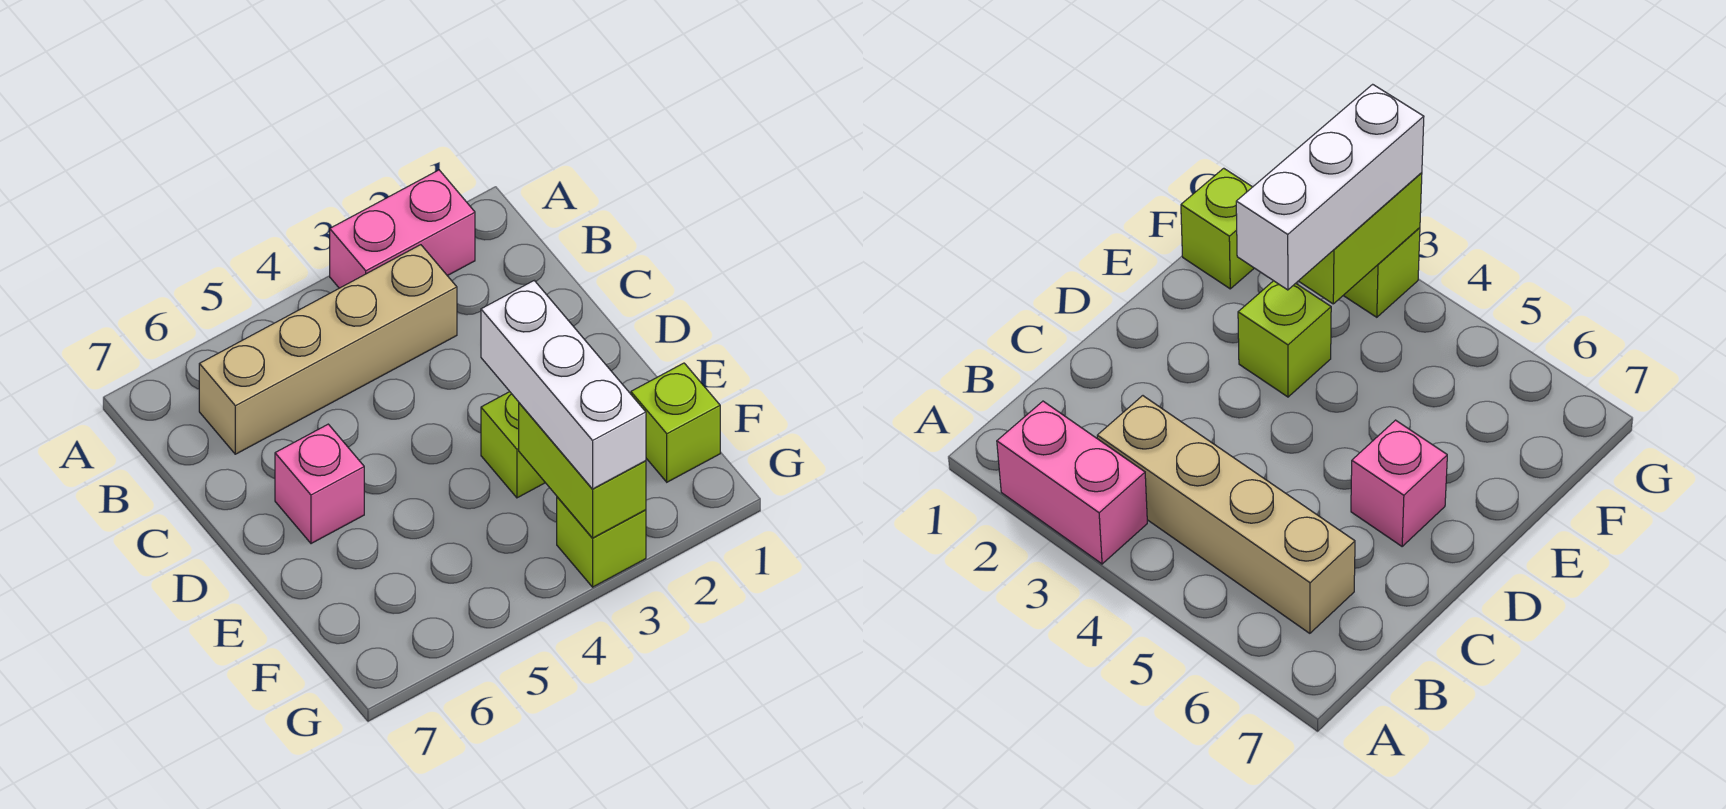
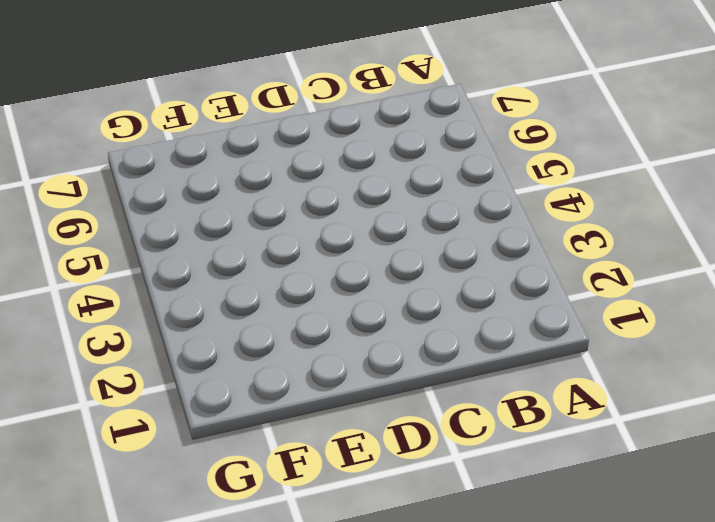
none -> pink 1x2 brick [330,170,475,288]
none -> tan 1x4 brick [199,245,457,454]

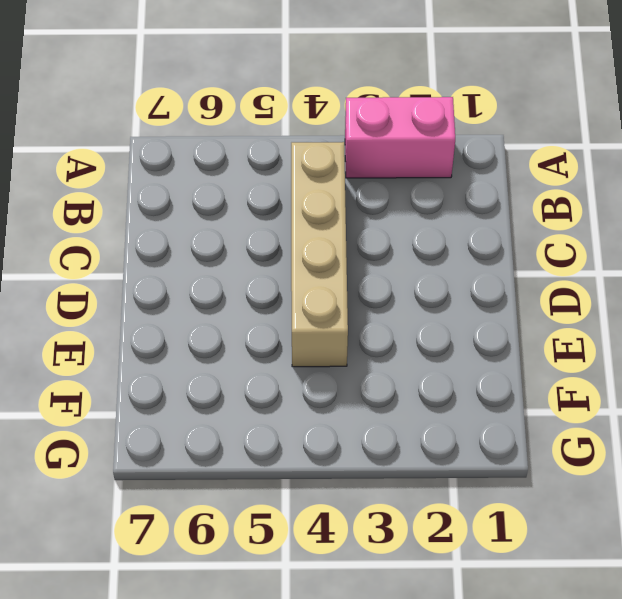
tan 1x4 brick [291,142,348,367] -> tan 1x4 brick turned to [199,245,457,454]
none -> pink 1x1 brick [275,424,364,544]
none -> lime 1x1 brick [481,392,545,498]

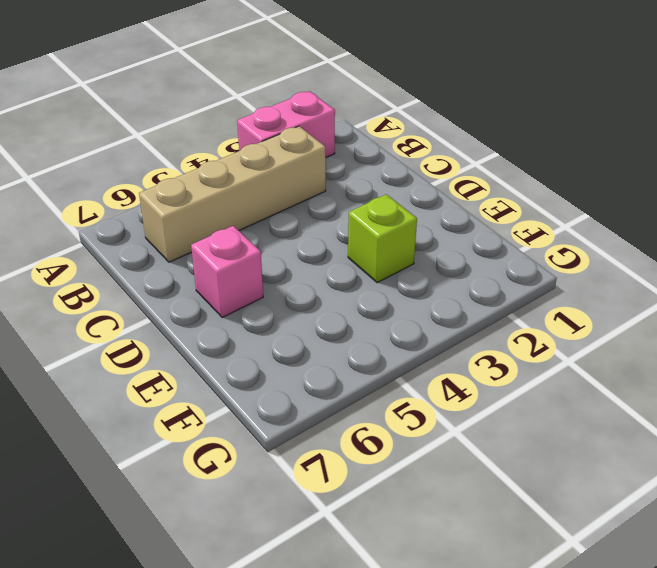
none -> lime 1x1 brick [631,363,720,482]
none -> lime 1x1 brick [557,497,646,587]

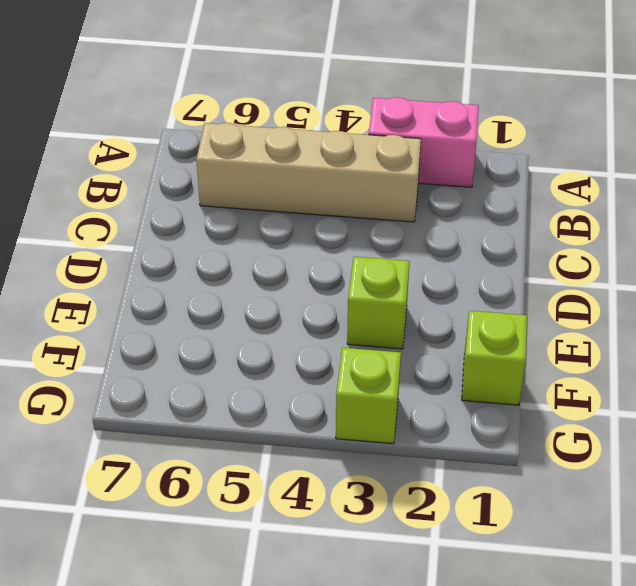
none -> pink 1x1 brick [275,424,364,544]
none -> lime 1x2 brick [519,403,646,538]

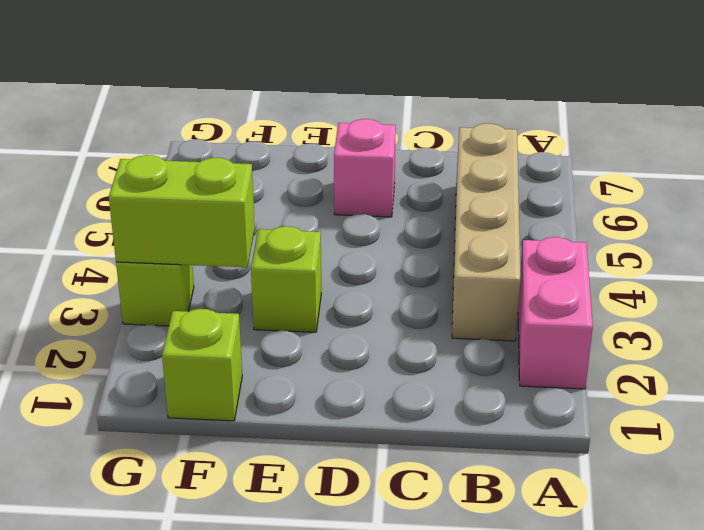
none -> white 1x3 brick [481,281,646,489]

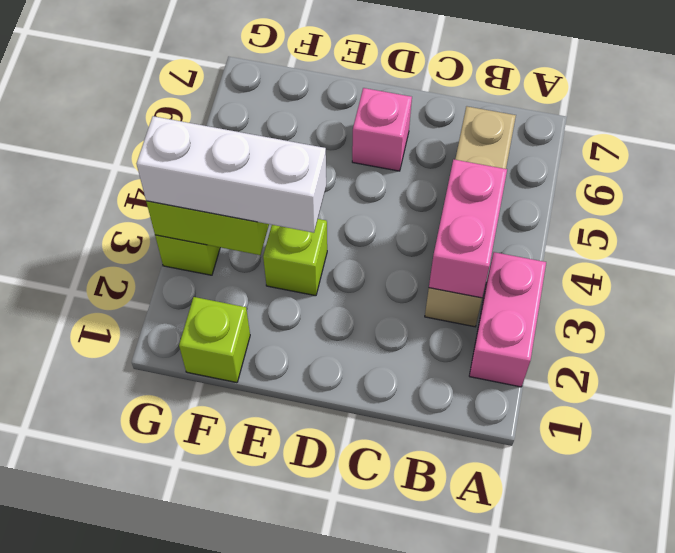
pink 1x2 brick [429,160,507,298] -> none

